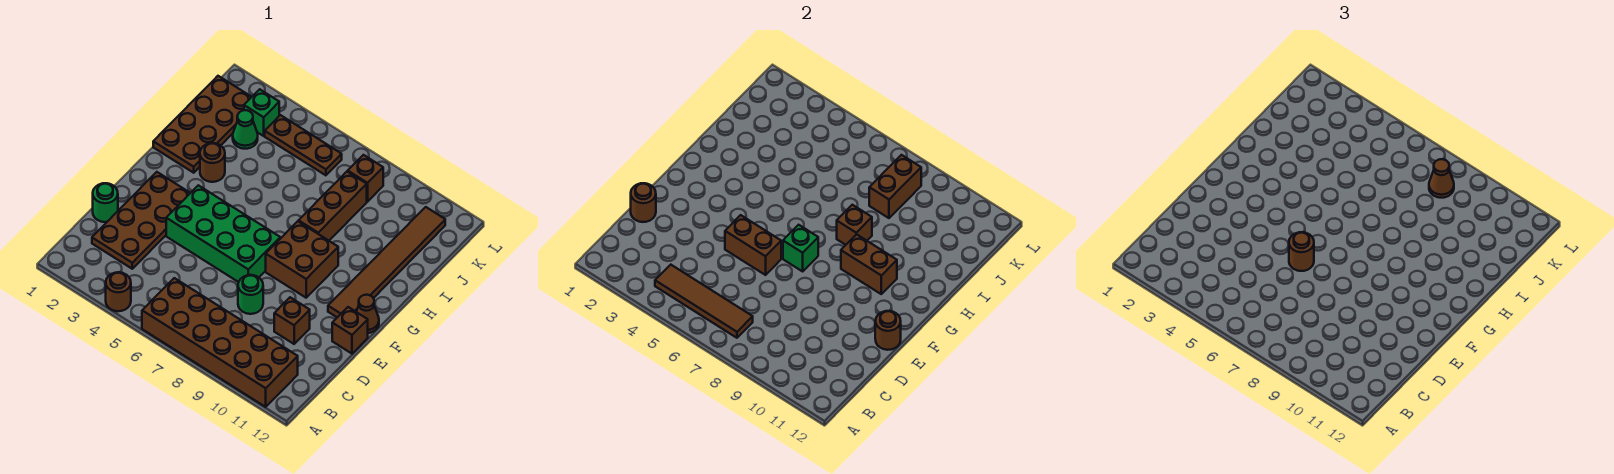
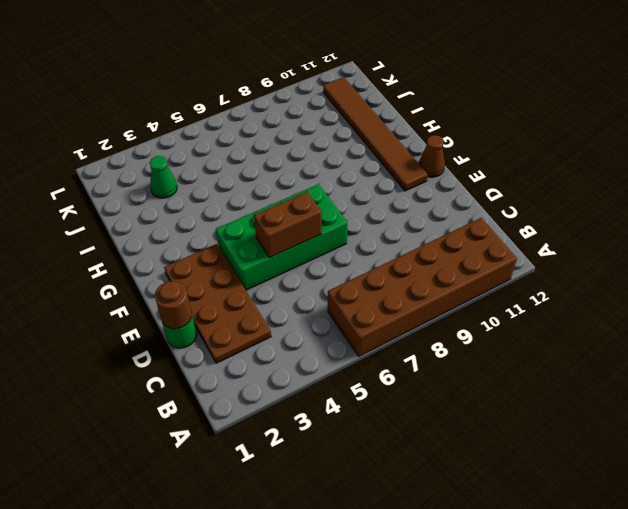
none -> brown 1x1 round brick [106,272,131,311]
none -> green 1x1 round brick [238,275,263,314]
none -> brown 1x1 brick [274,297,310,344]

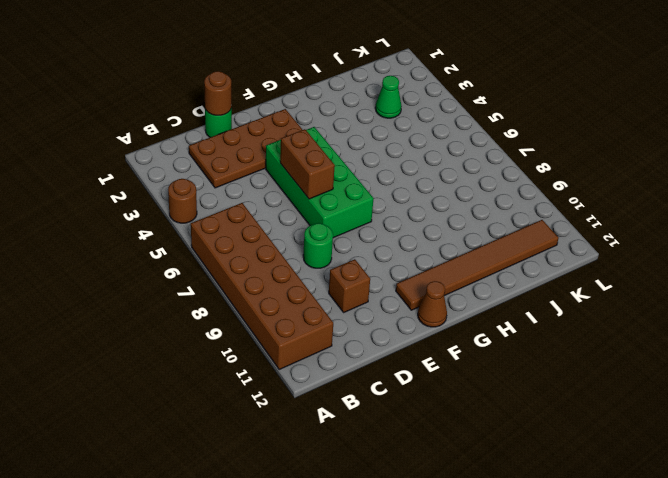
none -> brown 1x1 brick [332,307,368,354]
none -> brown 2x2 brick [266,221,338,298]
none -> brown 2x4 plate [153,76,251,173]

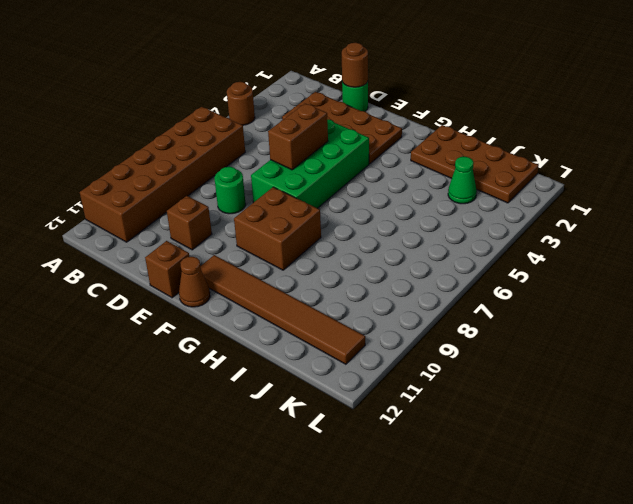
none -> brown 1x1 round brick [200,143,225,182]
none -> brown 1x3 brick [299,172,367,241]
none -> green 1x1 brick [244,89,279,136]

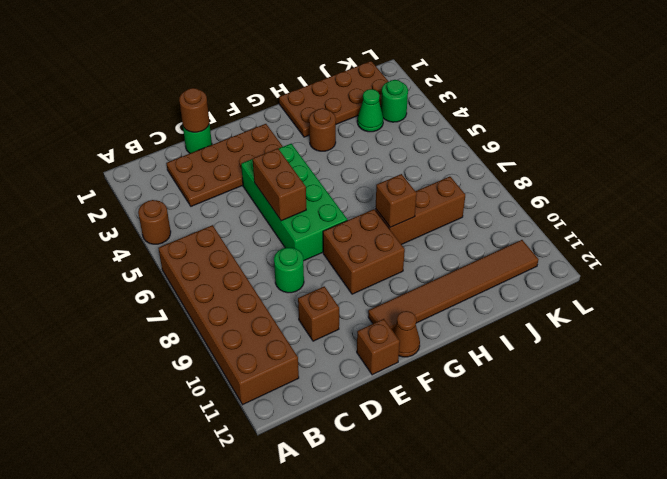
green 1x1 round brick [381,80,408,122] -> green 1x1 brick [244,89,279,136]
none -> brown 1x3 plate [265,115,342,175]
none -> brown 1x1 brick [348,155,383,202]
none -> brown 1x4 tile [655,265,753,338]

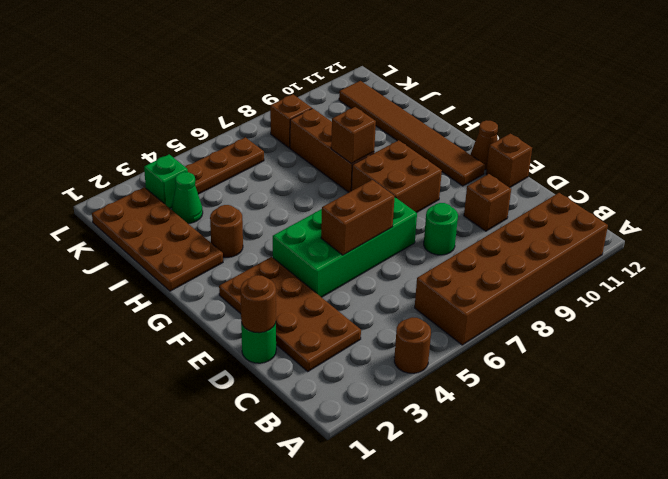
none -> brown 1x4 tile [655,265,753,338]
none -> brown 1x1 round brick [875,311,901,350]
none -> green 1x1 brick [783,225,818,271]

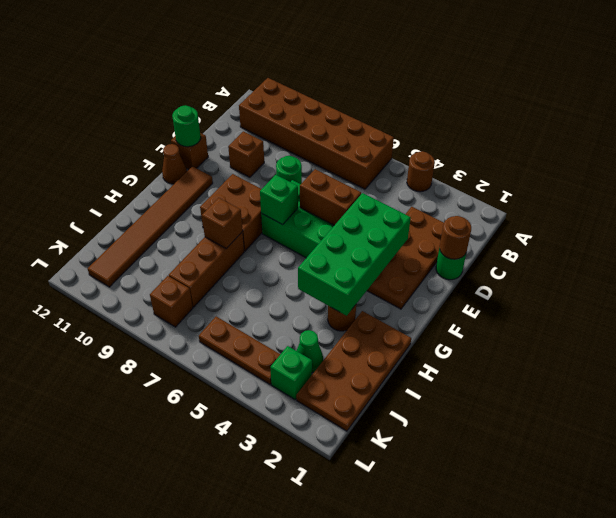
green 2x4 brick [298,193,411,316] -> none
green 1x1 round brick [172,105,201,147] -> brown 1x1 round brick [875,311,901,350]
none -> brown 1x4 tile [655,265,753,338]
none -> brown 1x2 brick [841,234,897,294]
none -> brown 1x2 brick [869,155,921,218]

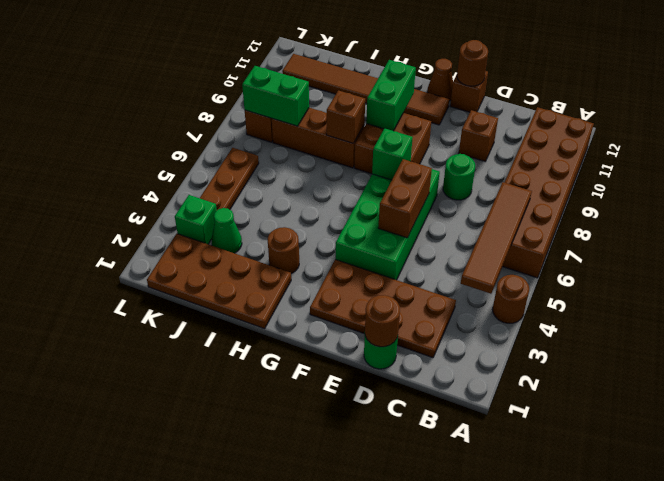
green 1x2 brick [366,60,416,131] -> brown 1x2 brick [841,234,897,294]
green 1x2 brick [242,66,309,126] -> brown 1x2 brick [869,155,921,218]
none -> brown 1x1 round brick [1289,232,1314,271]
none -> brown 1x1 cone [1429,159,1454,198]

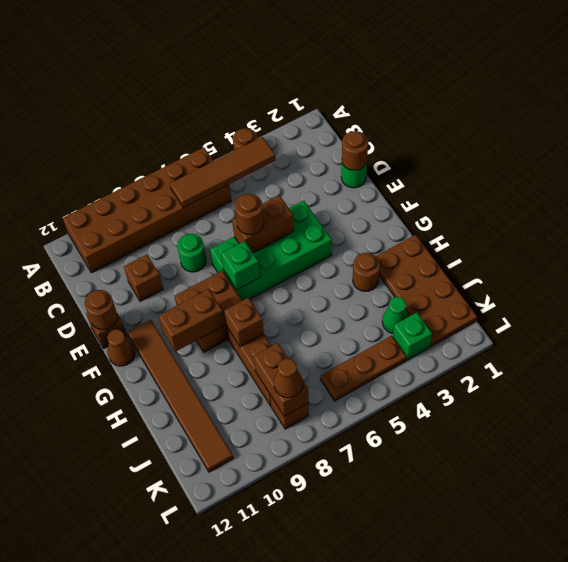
none -> brown 2x4 plate [92,172,190,269]

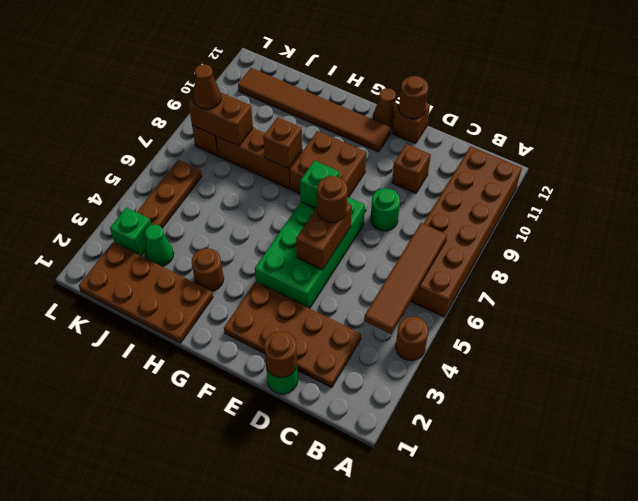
none -> brown 1x2 brick [841,234,897,294]

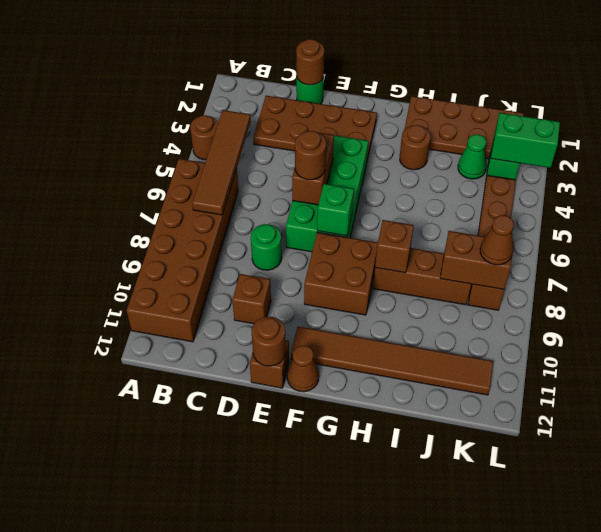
green 1x2 brick [491,113,560,168] -> none
none -> brown 1x2 brick [841,234,897,294]

